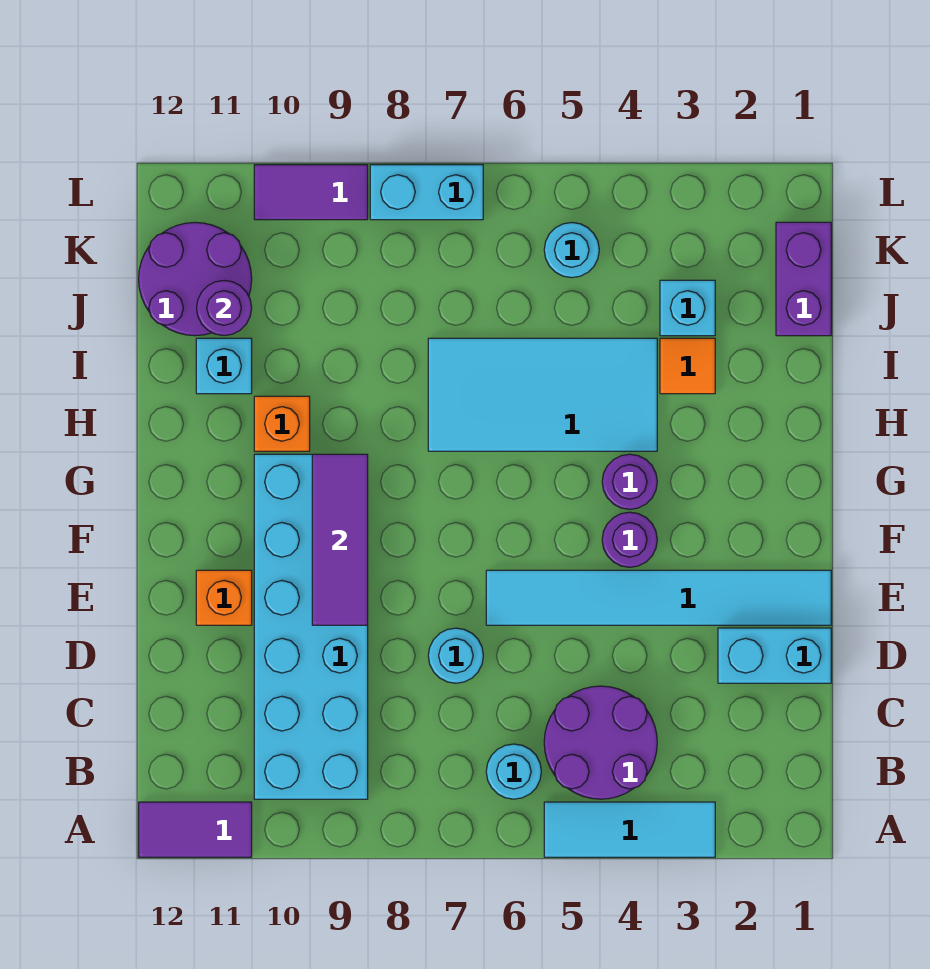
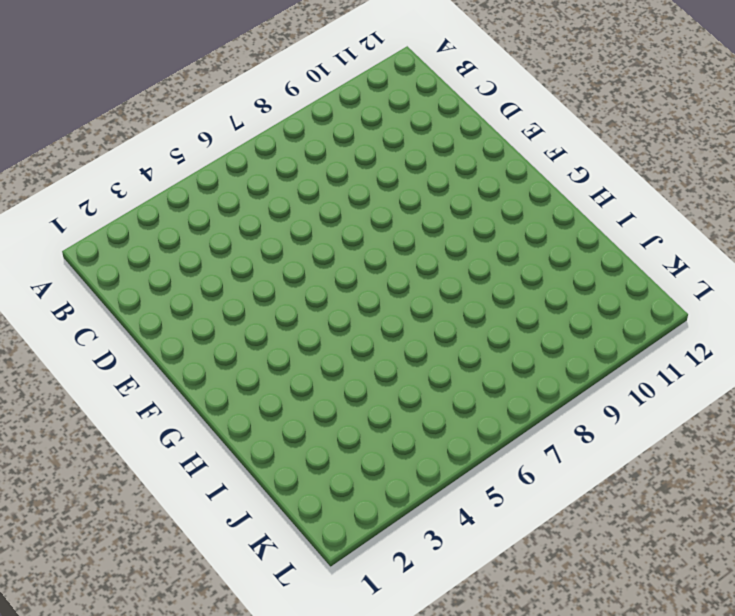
none -> cyan 1x3 tile [544,802,715,857]
none -> purple 1x2 tile [139,802,252,857]
none -> purple 2x2 round brick [544,686,657,799]

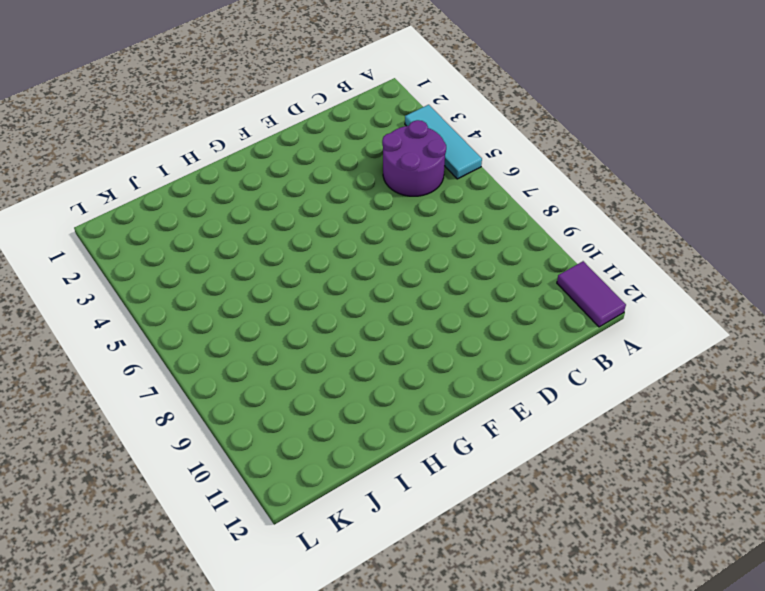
none -> cyan 1x1 round brick [486,744,541,799]
none -> cyan 2x6 brick [254,454,368,799]
none -> cyan 1x2 brick [718,628,831,683]

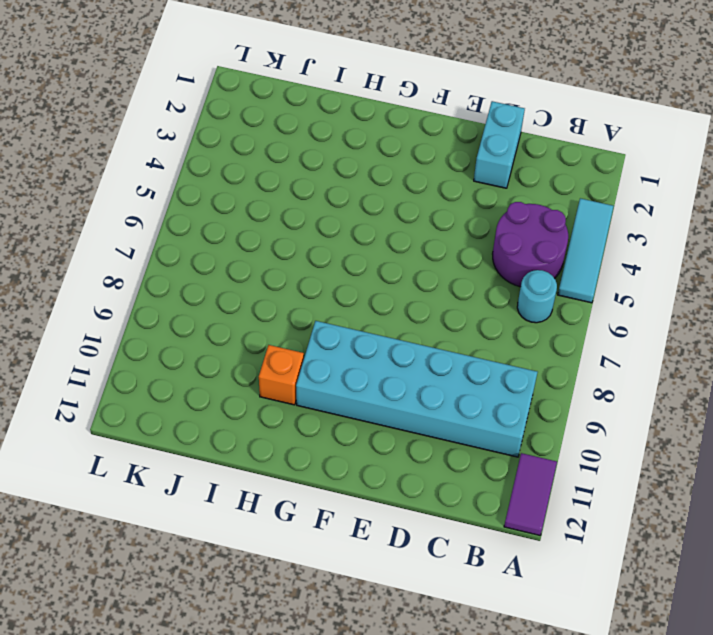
none -> cyan 1x1 round brick [428,628,483,683]
none -> cyan 1x6 tile [486,570,831,625]
none -> orange 1x1 brick [196,570,252,625]

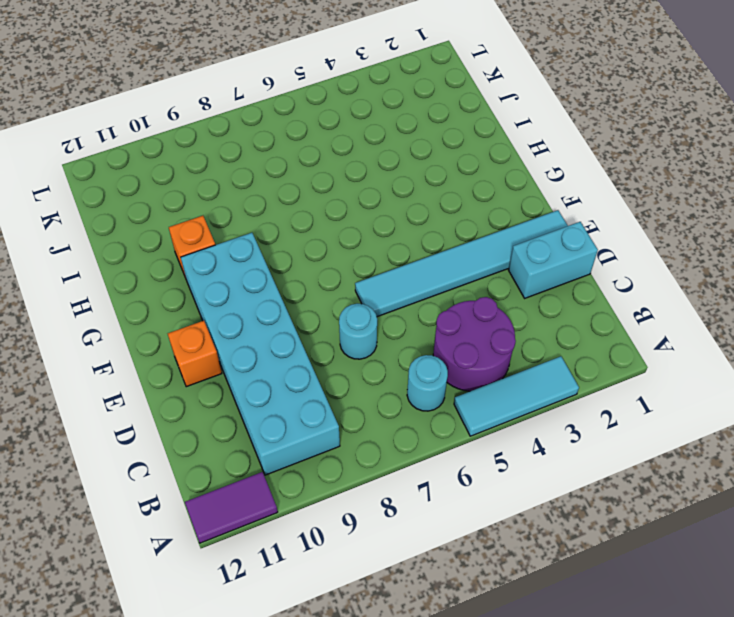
none -> purple 1x1 round brick [602,512,657,567]
none -> purple 1x1 round brick [602,454,657,509]
none -> cyan 2x4 tile [428,338,657,451]

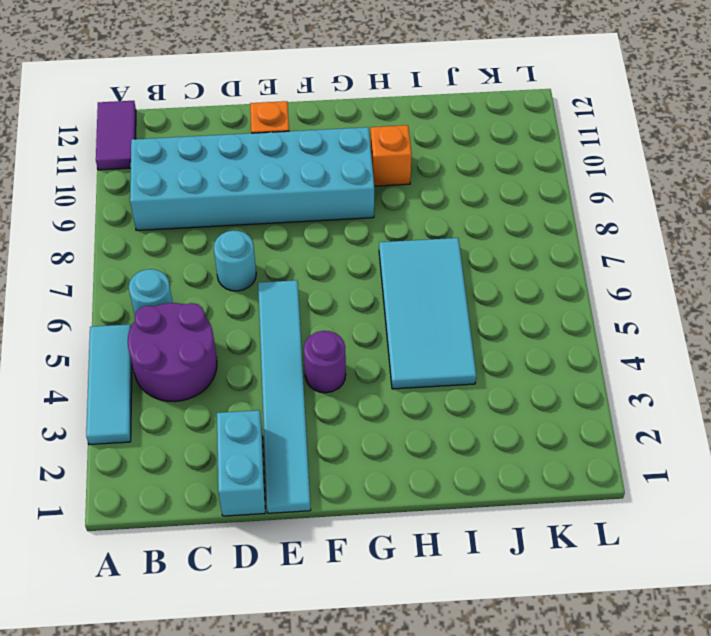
none -> purple 1x1 round brick [602,454,657,509]
none -> orange 1x1 tile [660,338,715,394]
none -> cyan 1x1 brick [196,338,252,394]

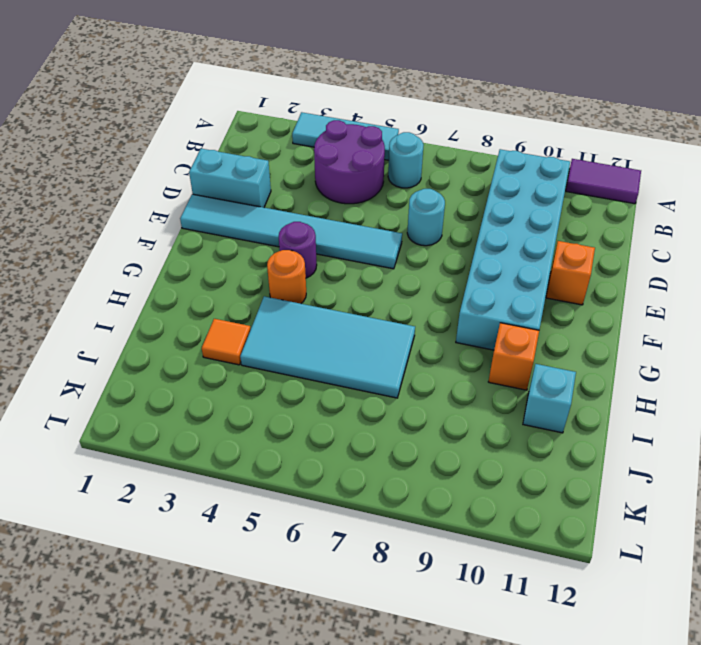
orange 1x1 round brick [267,250,306,304] -> purple 1x1 round brick [602,454,657,509]
none -> purple 1x2 brick [776,222,831,336]
none -> cyan 1x1 brick [660,280,715,336]
none -> purple 2x2 round brick [139,222,252,336]

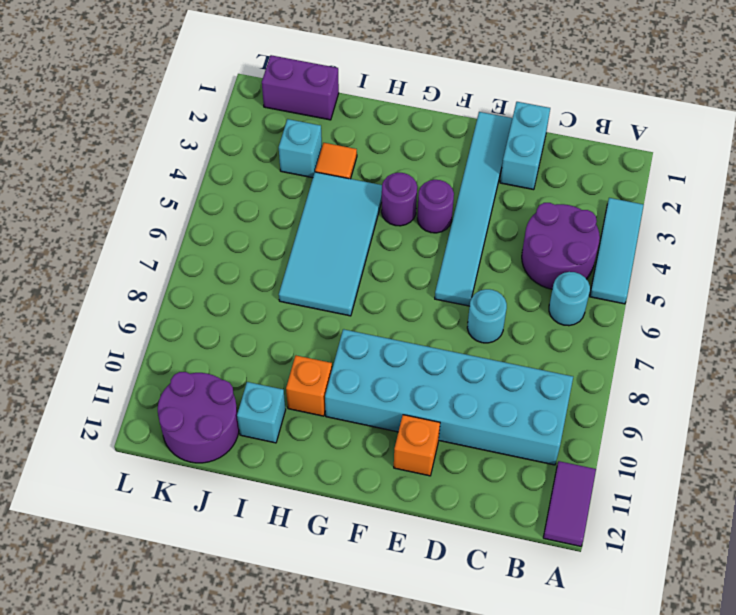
none -> cyan 1x1 round brick [544,223,599,278]
none -> cyan 1x2 brick [370,165,483,220]
none -> purple 1x2 tile [254,165,368,220]

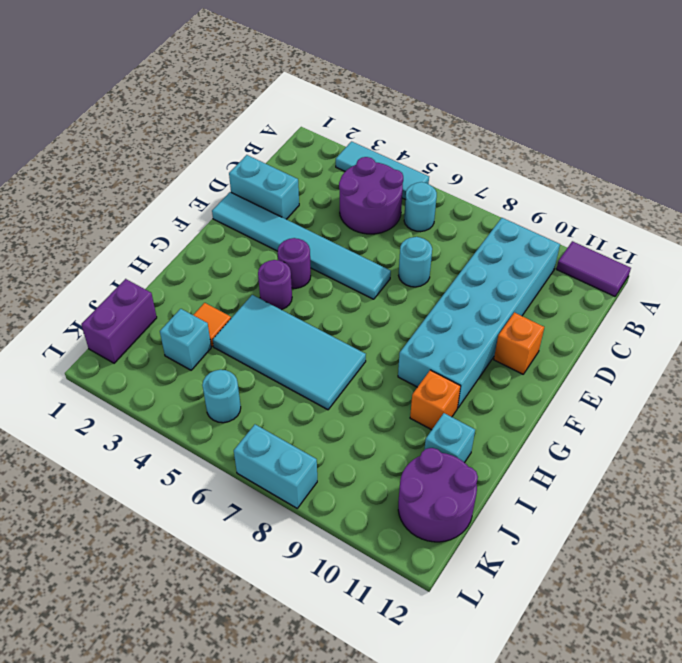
none -> purple 1x2 tile [254,165,368,220]
none -> purple 1x3 tile [312,454,368,625]
none -> purple 1x1 round brick [197,280,252,336]

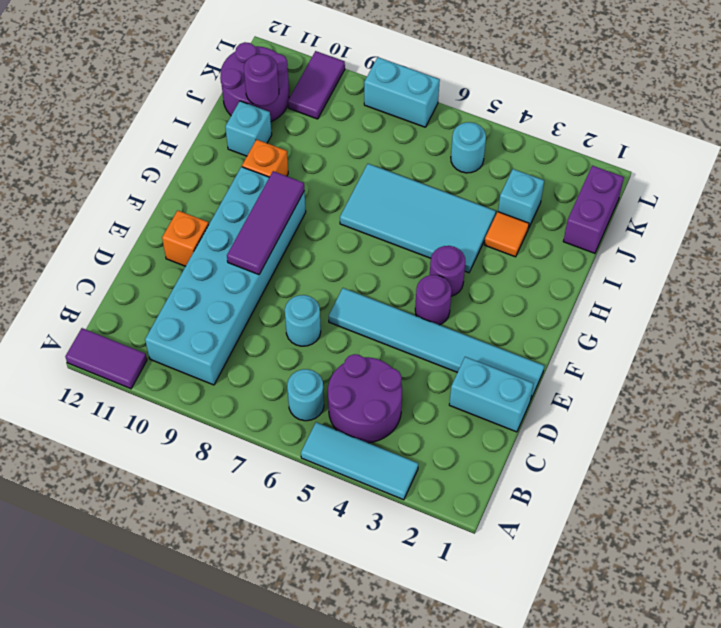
purple 1x2 tile [288,51,345,119] -> purple 1x2 tile turned to [254,165,368,220]

